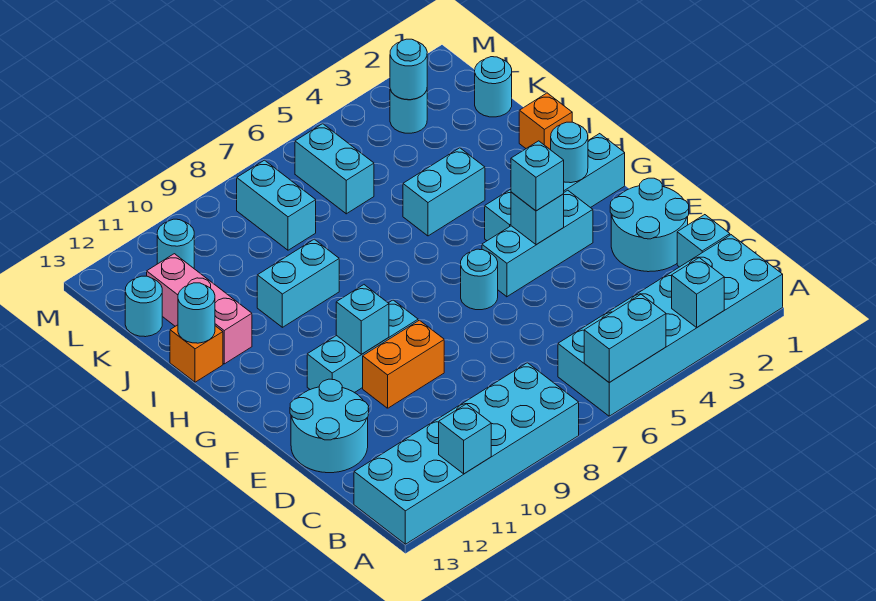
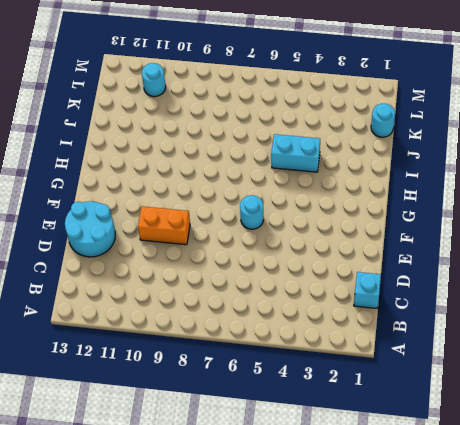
none -> cyan 2x6 brick [558,235,783,416]
none -> cyan 2x6 brick [354,363,579,544]
none -> cyan 2x2 round brick [610,178,689,272]
none -> cyan 1x3 brick [482,190,593,297]

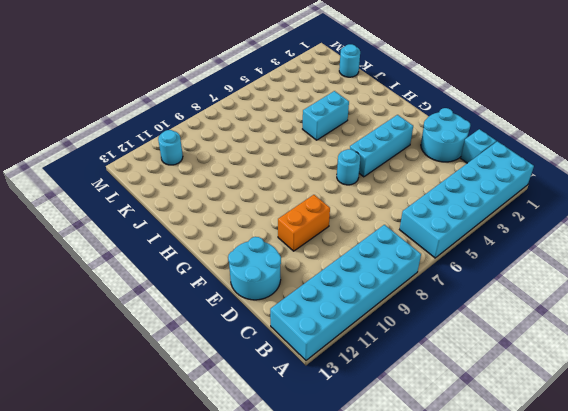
none -> cyan 1x3 brick [307,300,418,393]
none -> cyan 1x4 brick [485,134,625,241]
none -> orange 1x1 brick [519,93,572,150]
none -> cyan 1x2 brick [257,239,339,327]

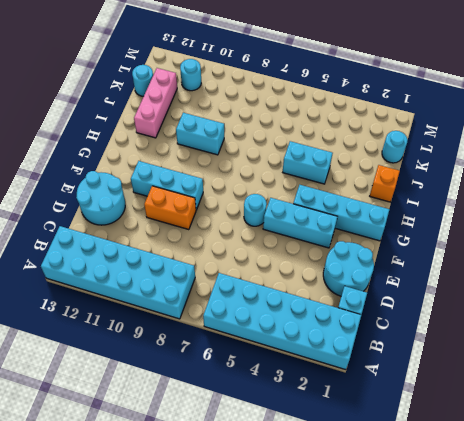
none -> orange 1x1 brick [170,325,223,382]
none -> cyan 1x2 brick [295,124,374,214]
none -> cyan 1x2 brick [237,160,316,250]
none -> cyan 1x1 round brick [390,89,427,133]

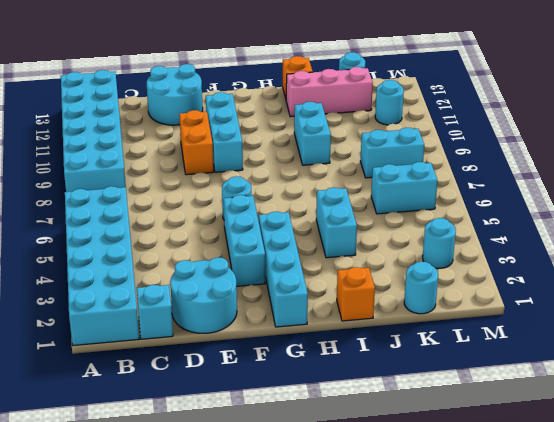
none -> cyan 1x1 brick [672,258,724,327]
none -> cyan 1x2 brick [584,295,666,382]
none -> cyan 1x1 brick [439,404,491,474]
none -> cyan 1x1 brick [511,192,564,245]

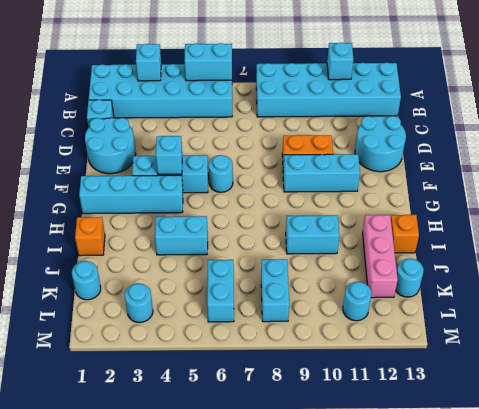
none -> cyan 1x1 brick [336,285,389,354]
none -> cyan 1x1 round brick [551,122,588,183]
none -> cyan 1x1 round brick [178,283,215,343]
none -> cyan 1x1 round brick [390,39,427,100]

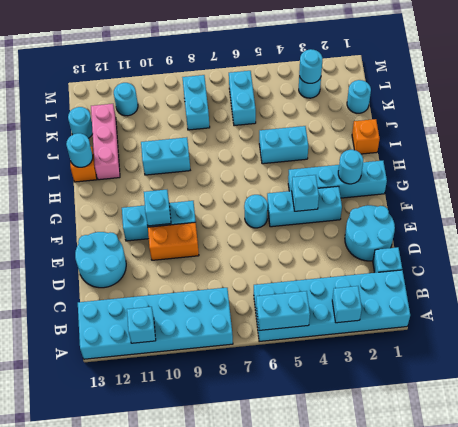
none -> cyan 1x1 brick [511,141,564,211]

